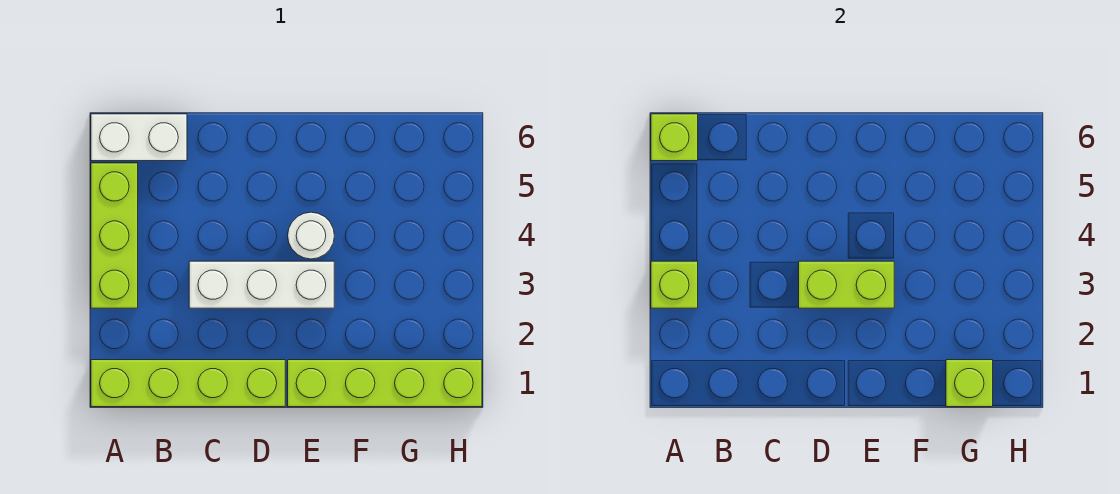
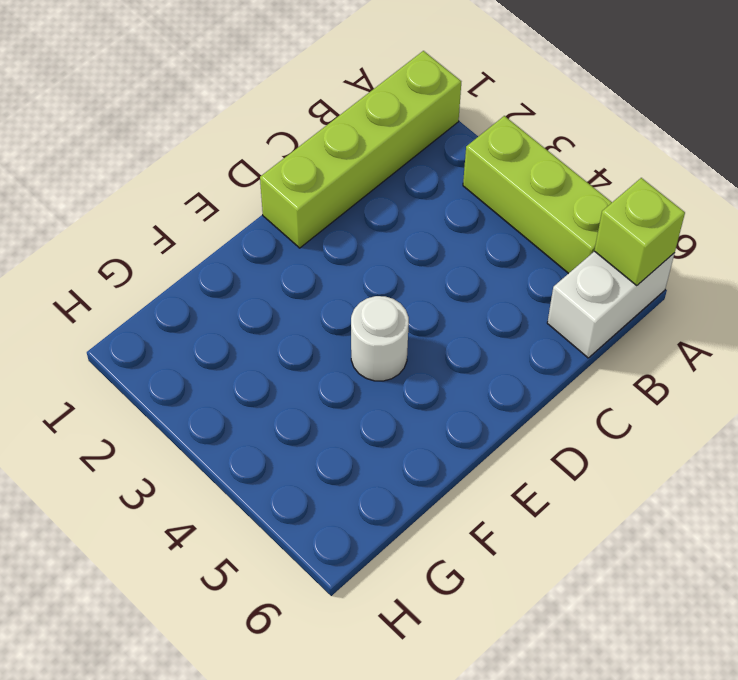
none -> white 1x3 brick [189,261,334,308]
none -> lime 1x4 brick [288,360,482,407]

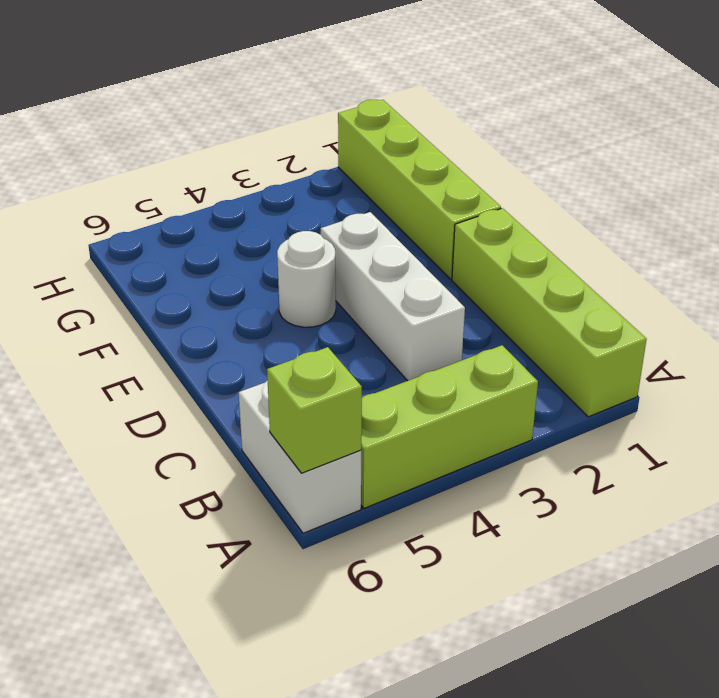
none -> lime 1x1 brick [651,261,698,308]
none -> lime 1x2 brick [799,261,894,308]

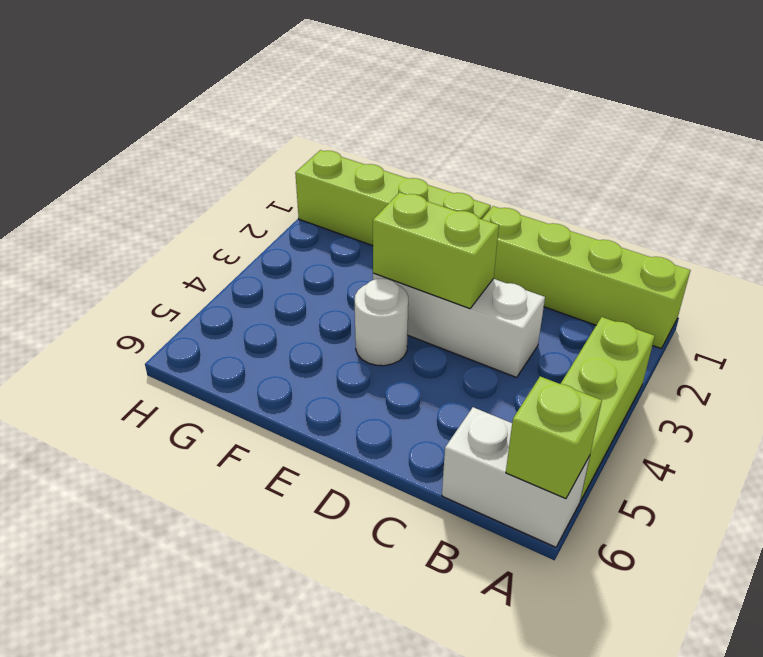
none -> lime 1x1 brick [651,261,698,308]
none -> lime 1x1 brick [946,360,993,407]

